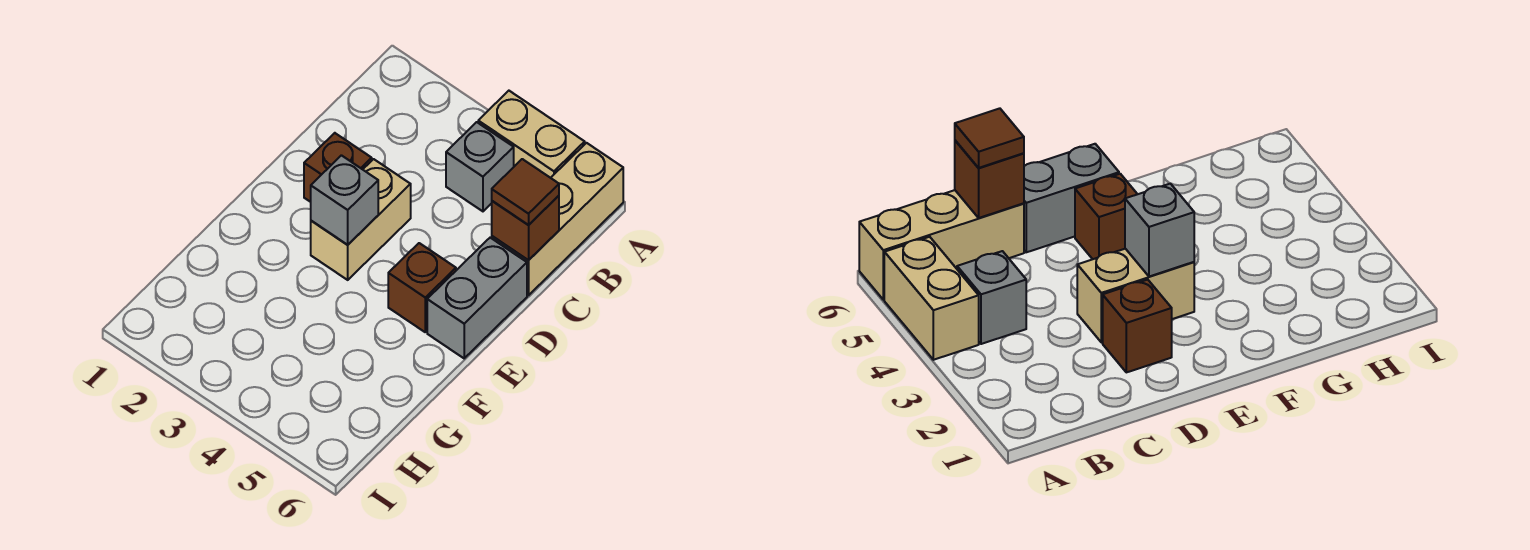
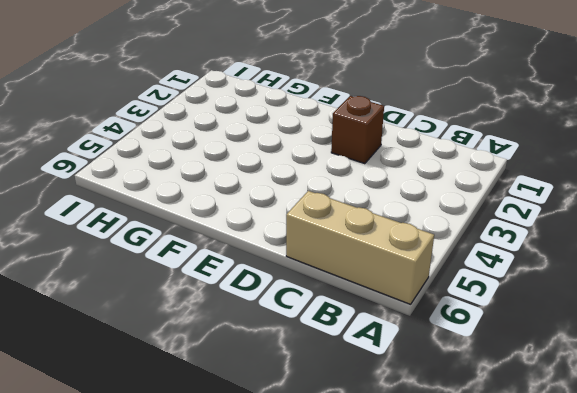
none -> tan 1x2 brick [478,91,585,178]
none -> grey 1x1 brick [446,122,514,211]

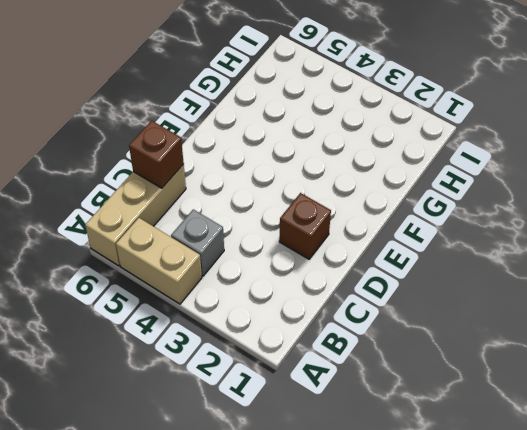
none -> tan 1x2 brick [311,159,411,280]
none -> grey 1x2 brick [427,238,527,358]

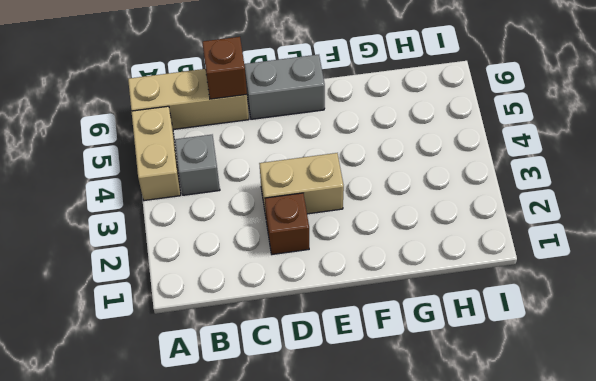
none -> brown 1x1 brick [388,243,456,332]
none -> grey 1x1 brick [311,155,378,245]

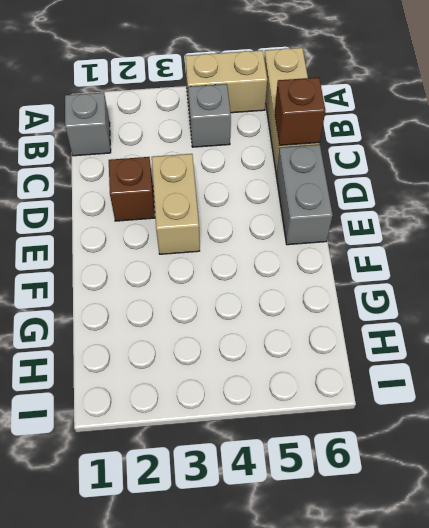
grey 1x1 brick [65,92,111,156] -> grey 1x1 brick moved to [311,155,378,245]
none -> brown 1x1 brick [388,243,456,332]
none -> brown 1x1 tile [492,159,559,225]

